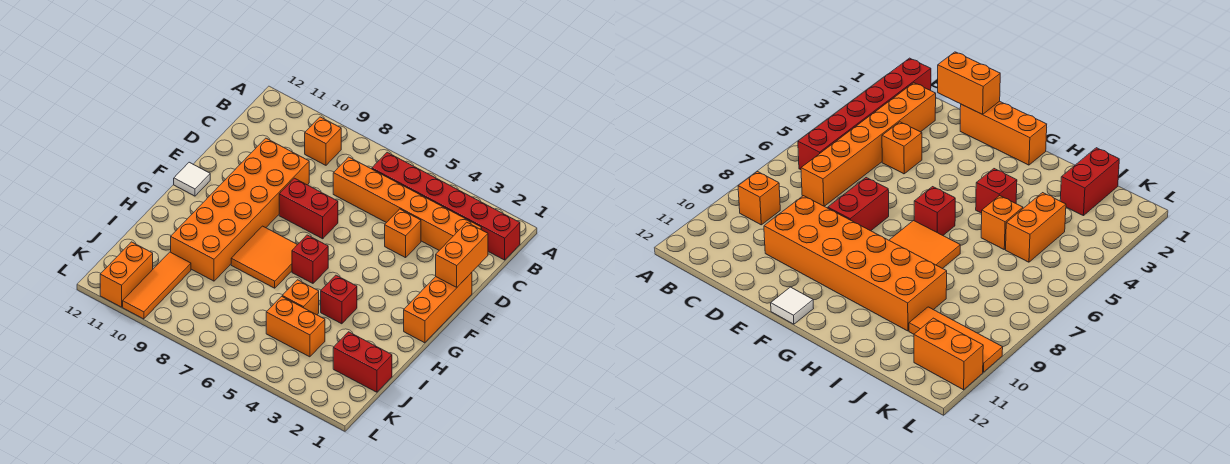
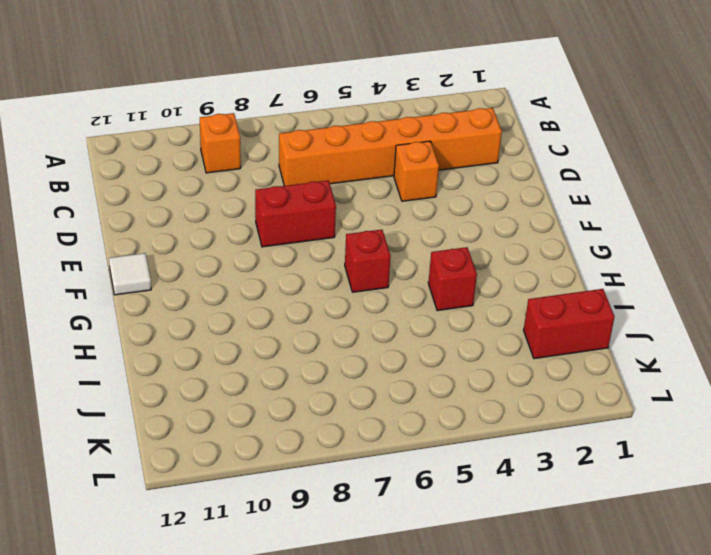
none -> red 1x6 brick [372,152,520,260]
none -> orange 2x6 brick [171,138,309,281]
none -> orange 1x3 brick [404,272,472,343]

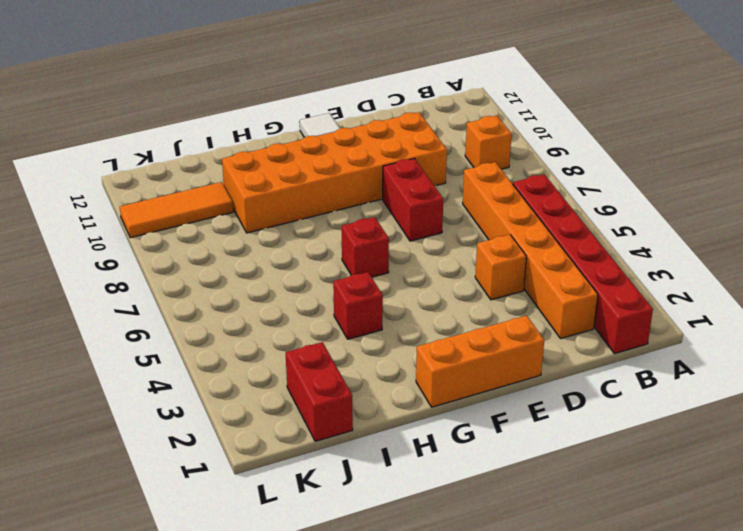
none -> orange 2x2 tile [231,226,297,288]
none -> orange 1x1 brick [282,280,319,315]
none -> orange 1x2 brick [266,296,325,357]

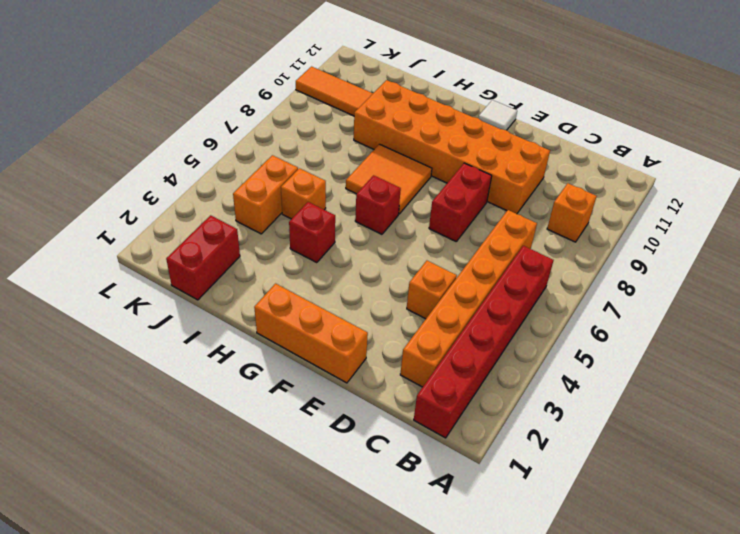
none -> orange 1x2 brick [100,242,153,307]
none -> orange 1x2 brick [436,222,488,287]

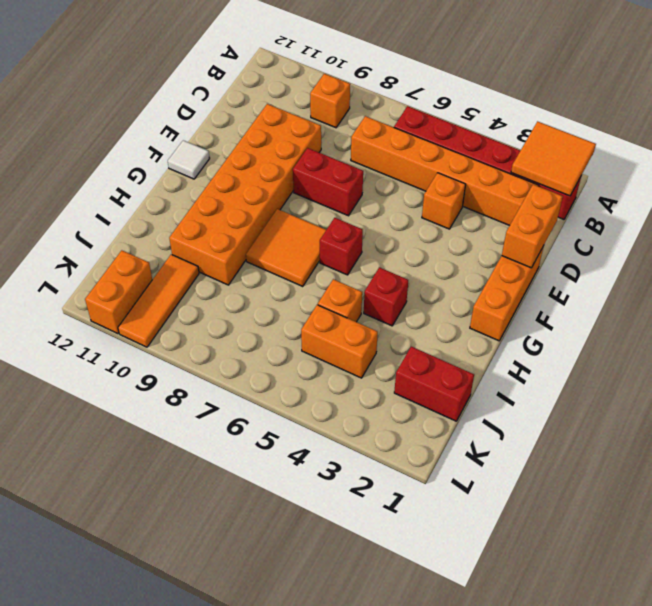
orange 2x2 tile [511,121,596,196] -> none

